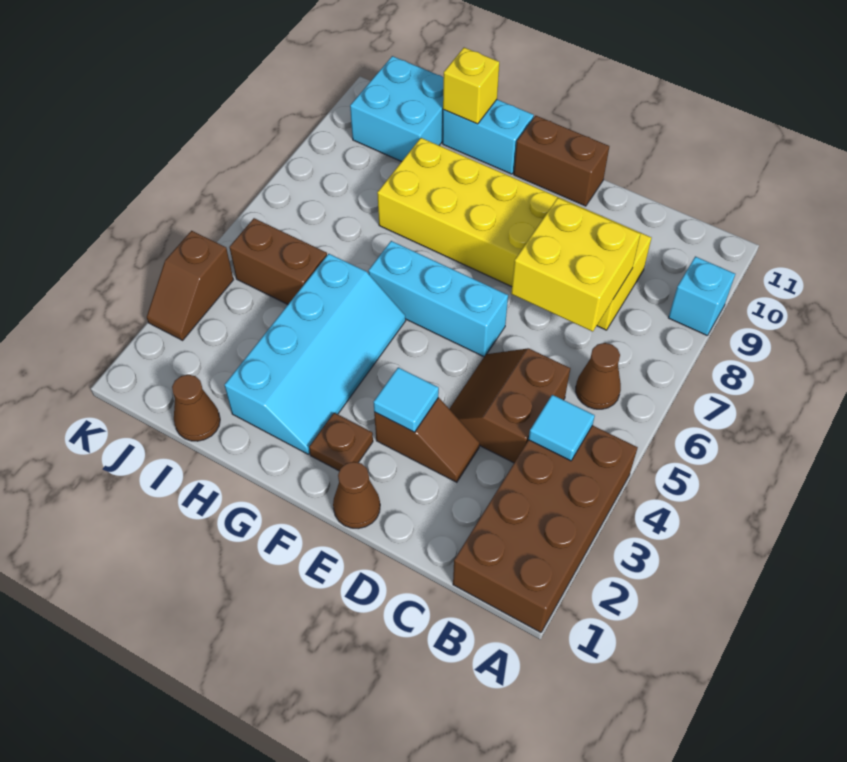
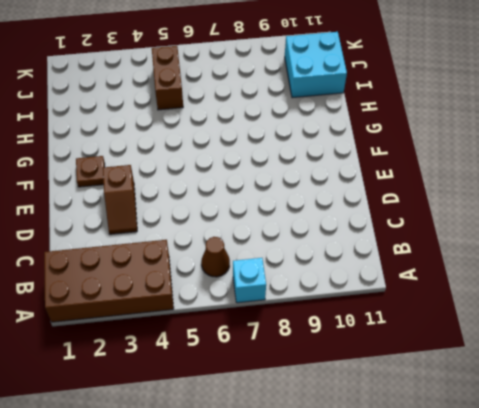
cyan 1x1 brick [233,258,266,303] -> cyan 1x1 brick moved to [668,256,735,336]
none -> brown 2x2 slope [450,348,570,463]
none -> yellow 2x6 brick [377,138,651,330]
none -> brown 1x1 cone [333,462,380,529]

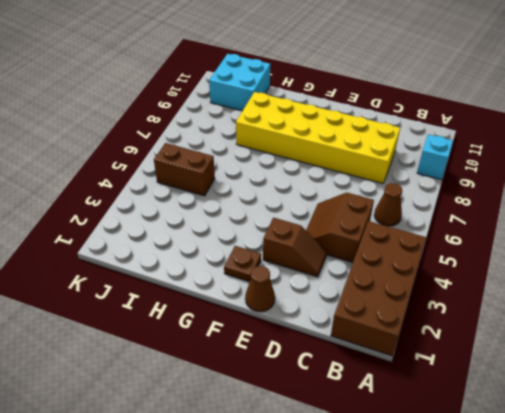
none -> cyan 1x3 brick [368,241,508,357]
none -> brown 1x2 brick [514,116,609,206]
none -> cyan 2x4 slope [225,254,406,454]

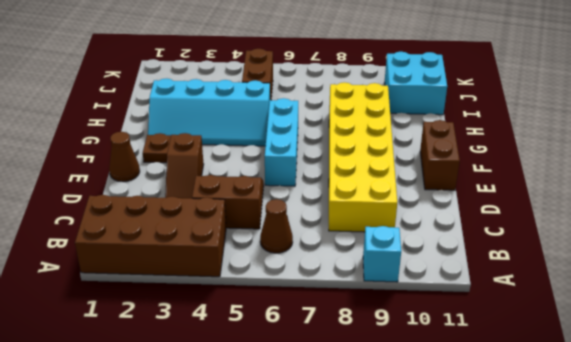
none -> cyan 1x2 brick [443,100,534,174]
none -> brown 1x1 cone [172,375,220,441]
none -> brown 1x2 slope [147,231,233,340]

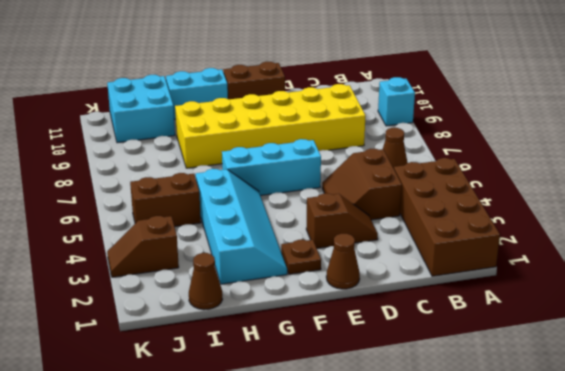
brown 1x2 slope [107,216,179,277] -> brown 1x2 slope turned to [147,231,233,340]
none -> cyan 1x1 tile [529,395,595,461]
none -> yellow 2x2 brick [511,198,640,332]
none -> cyan 1x1 tile [374,367,439,432]

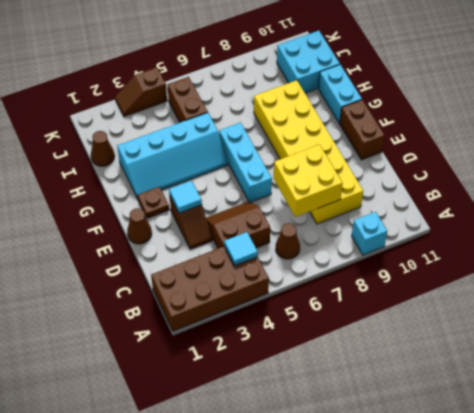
none -> yellow 1x1 brick [443,48,499,124]

